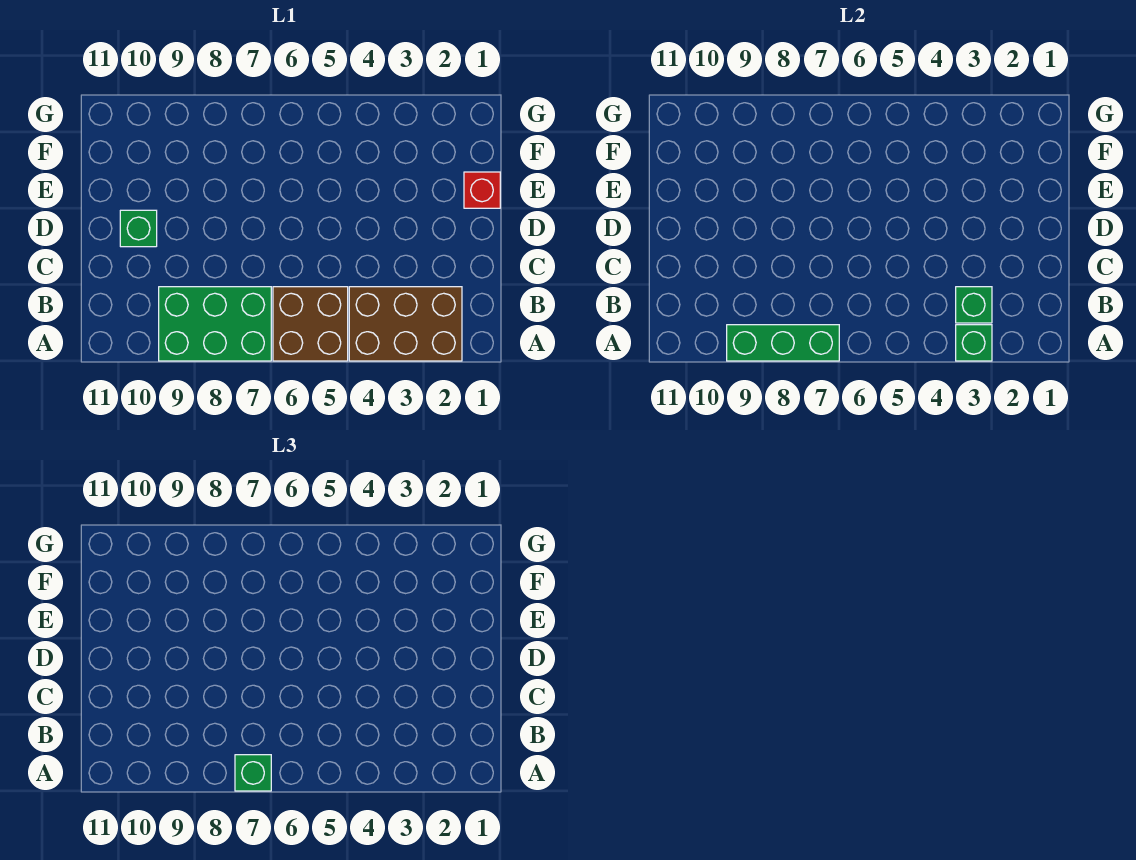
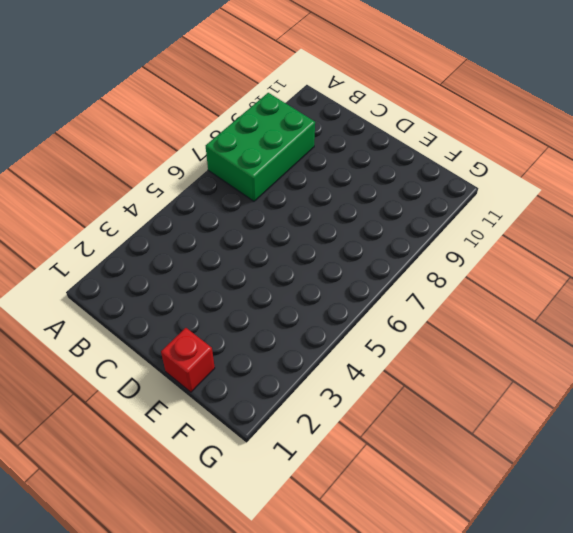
none -> brown 2x3 brick [349,287,462,361]
none -> brown 2x2 brick [273,287,348,361]

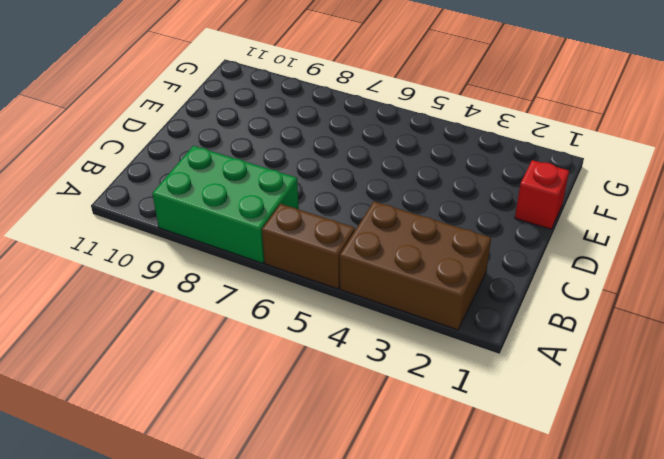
brown 1x2 brick [262,204,355,289] -> brown 2x2 brick [273,287,348,361]
none -> green 1x1 brick [120,210,157,247]
none -> green 1x1 brick [956,325,992,361]

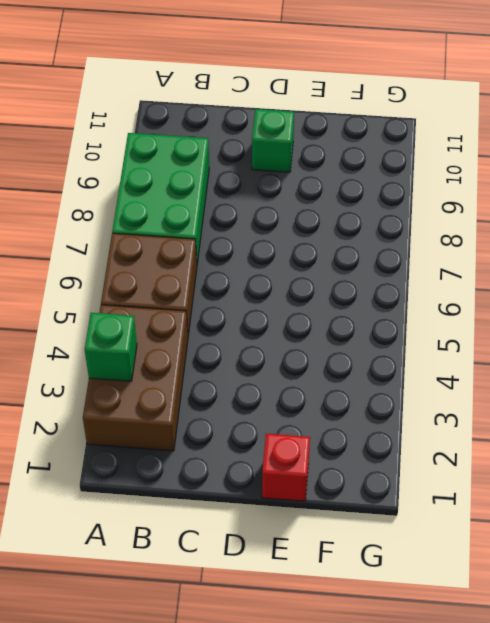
none -> green 1x3 brick [727,325,839,361]
none -> green 1x1 brick [956,287,992,323]

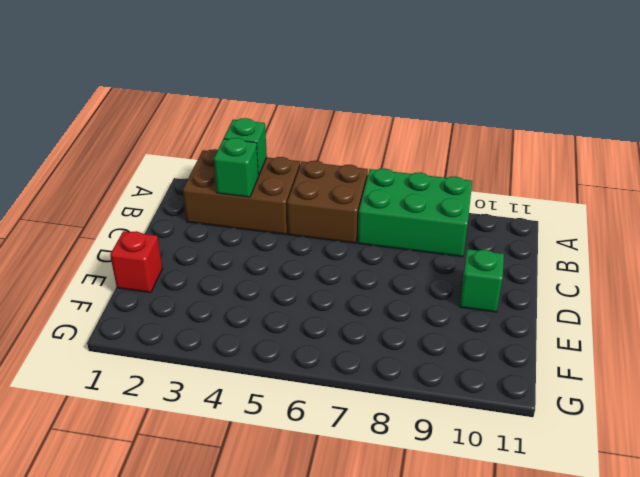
none -> green 1x3 brick [727,325,839,361]
none -> green 1x1 brick [235,755,271,791]

